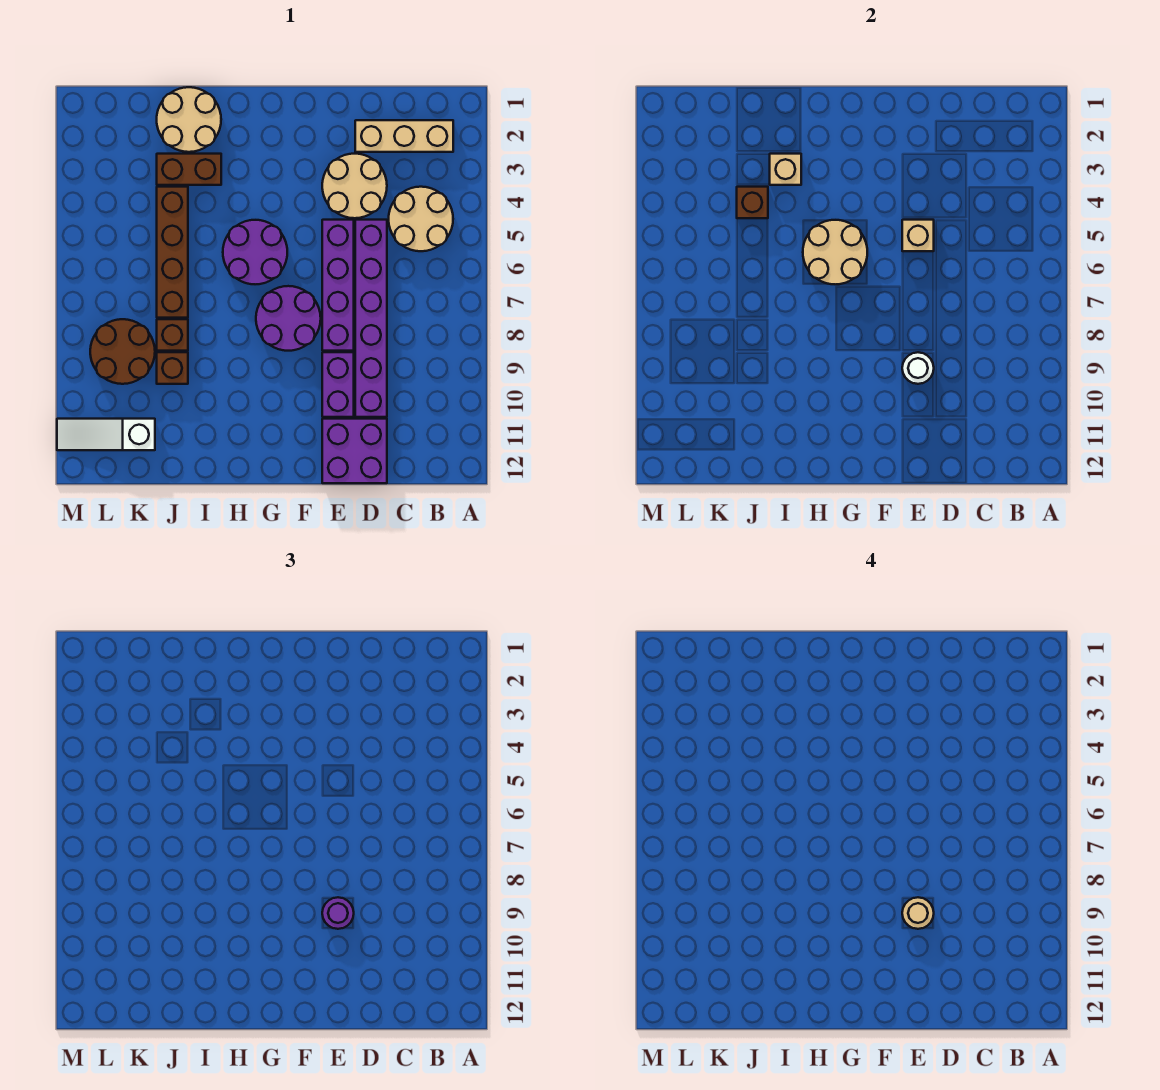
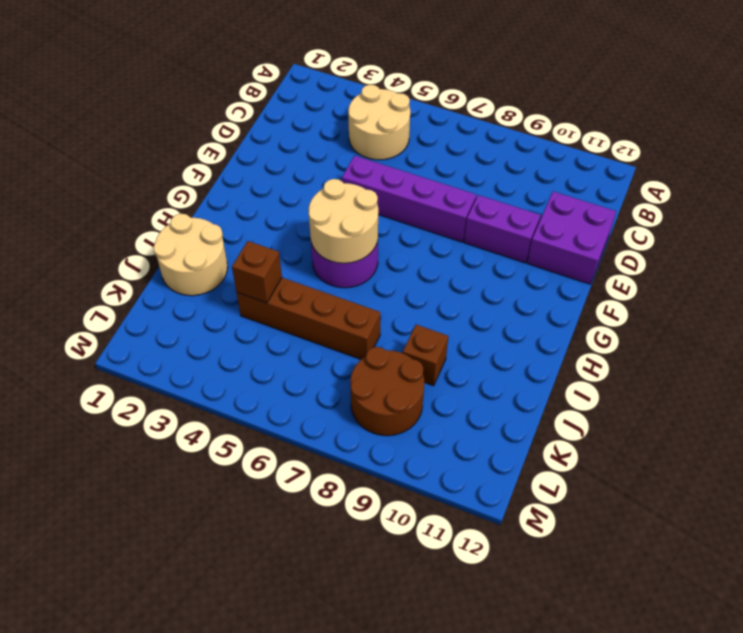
none -> tan 1x3 brick [355,120,453,152]
none -> tan 2x2 round brick [322,154,387,218]
none -> purple 1x6 brick [355,220,387,417]

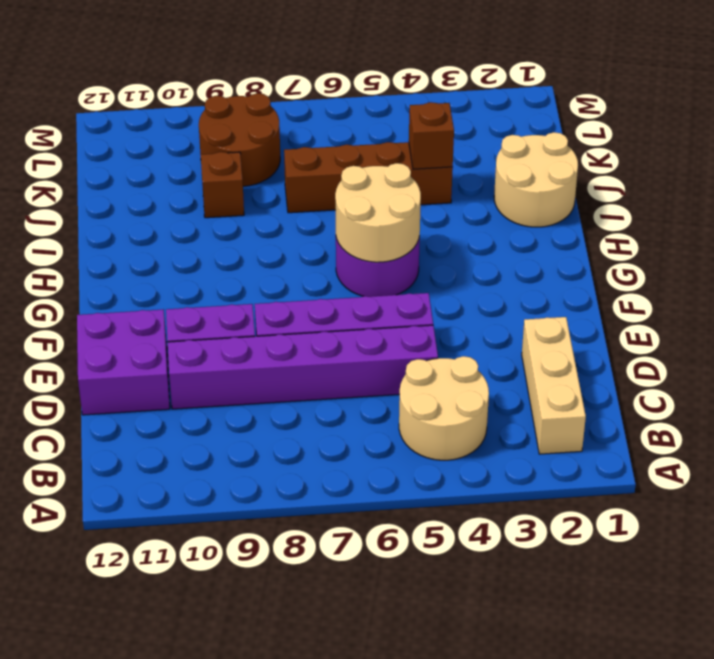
none -> tan 2x2 round brick [322,154,387,218]
none -> purple 2x2 round brick [256,286,321,351]
none -> brown 1x2 brick [157,154,221,185]

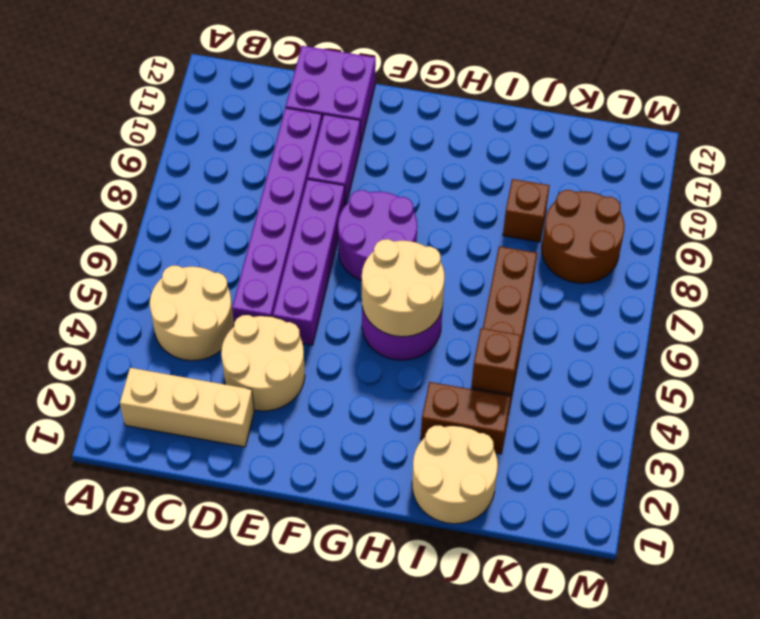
none -> brown 1x1 brick [157,319,188,351]
none -> white 1x3 slope [57,419,155,450]
none -> tan 1x1 brick [902,220,934,251]

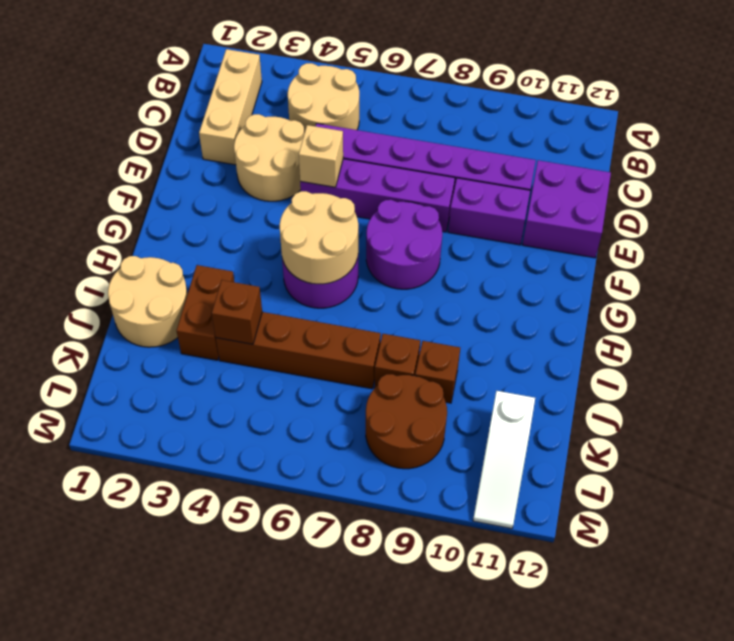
none -> white 1x1 round brick [902,352,934,384]
none -> tan 1x1 brick [770,154,801,185]
none -> purple 1x1 round brick [322,897,354,929]

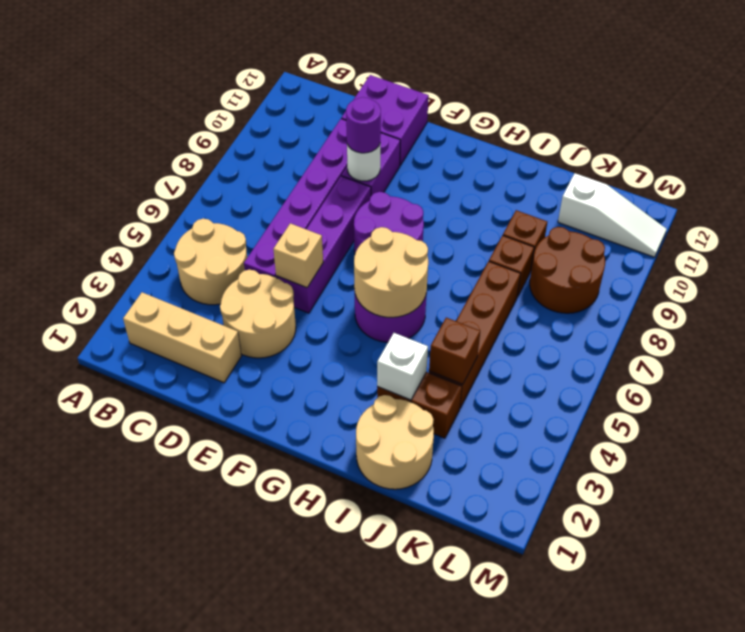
white 1x1 brick [377,333,428,400] -> tan 1x1 brick [770,154,801,185]
none -> tan 1x1 round brick [902,897,934,929]

